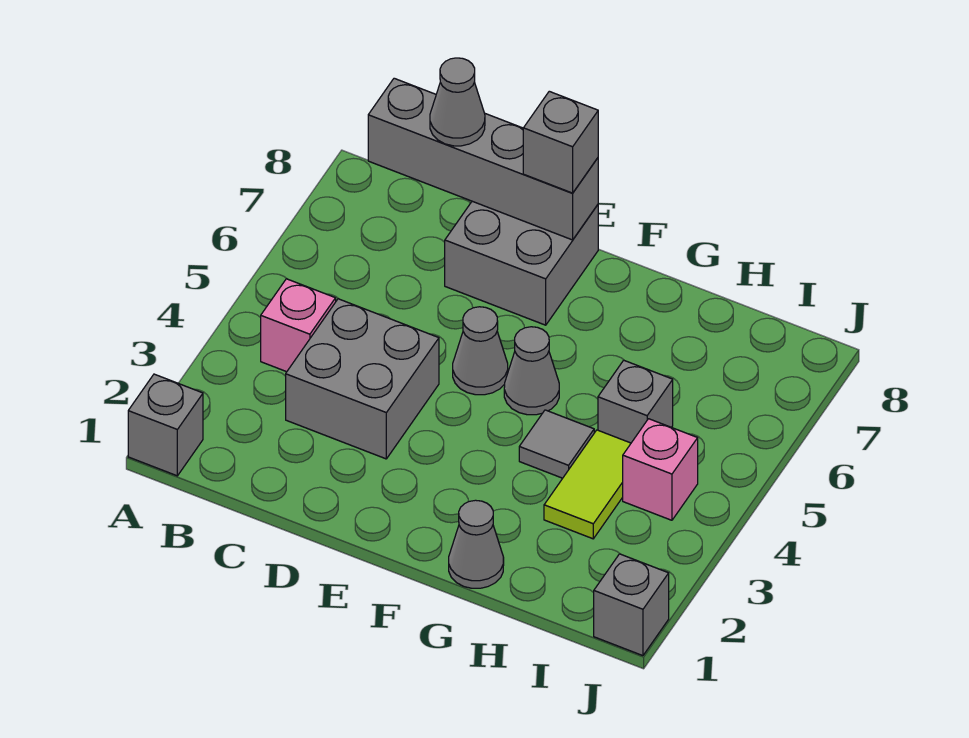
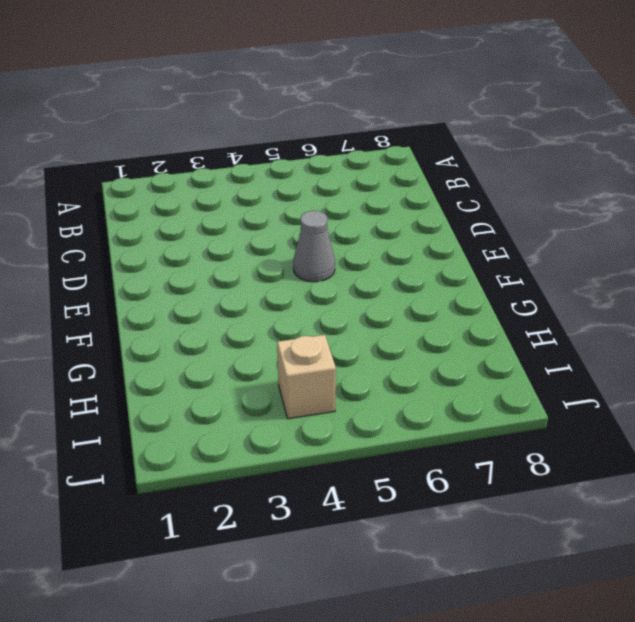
tan 1x1 brick [277,335,336,419] -> pink 1x1 brick [623,419,698,520]
none -> grey 1x1 brick [128,374,203,476]
none -> pink 1x1 brick [261,279,336,372]
none -> grey 2x2 brick [286,299,439,459]

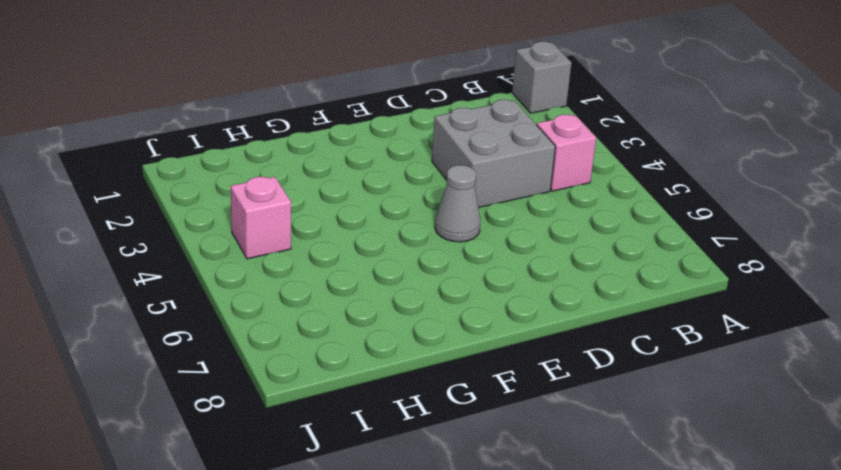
none -> grey 2x2 brick [445,201,598,325]
none -> grey 1x1 cone [504,327,559,415]
none -> grey 1x1 cone [449,500,504,588]

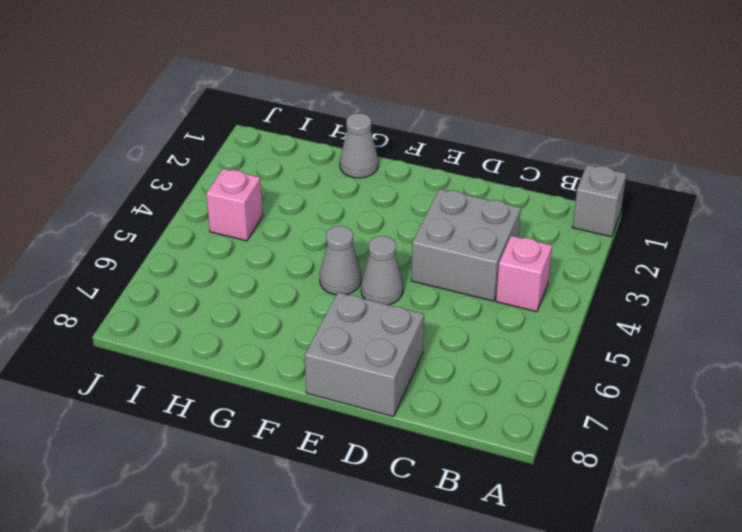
none -> grey 1x1 tile [519,410,594,478]
none -> lime 1x2 tile [544,430,631,539]
none -> grey 1x1 brick [598,360,673,443]

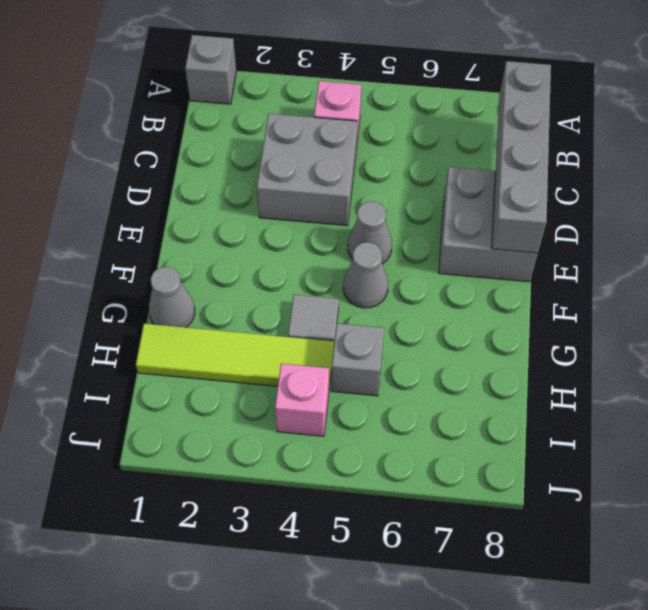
lime 1x4 tile [136,324,334,388] -> lime 1x2 tile [544,430,631,539]
none -> grey 1x1 brick [594,554,669,656]
none -> grey 1x1 cone [430,58,485,146]
none -> grey 1x1 brick [523,91,598,193]

